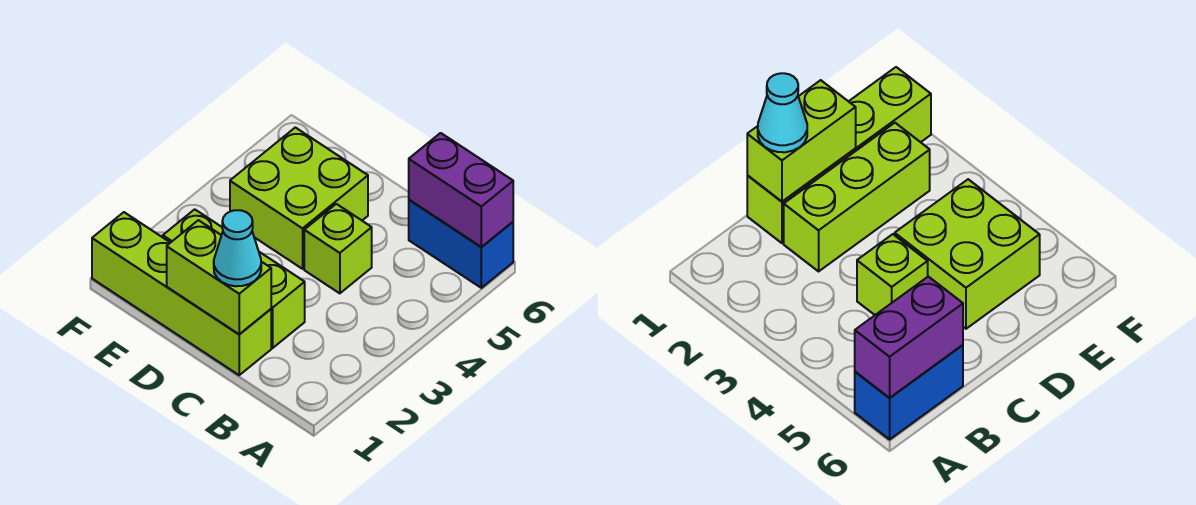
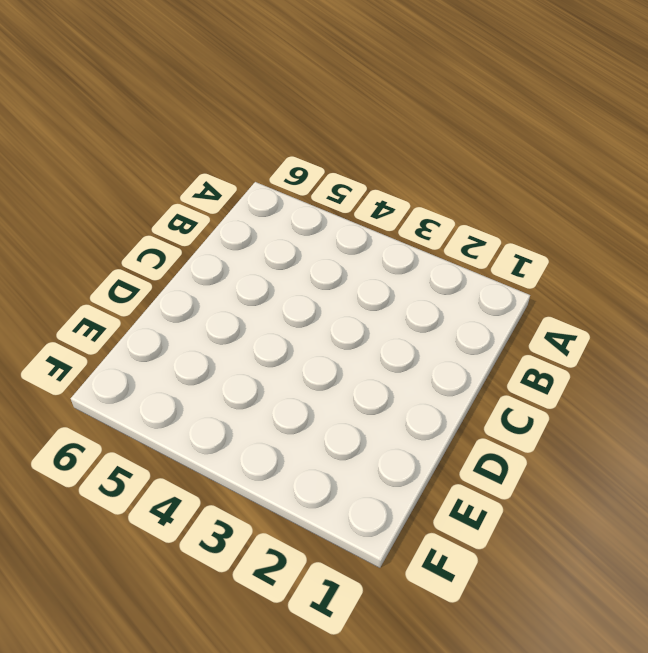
none -> blue 1x2 brick [409,200,513,288]
none -> lime 1x4 brick [92,212,271,375]

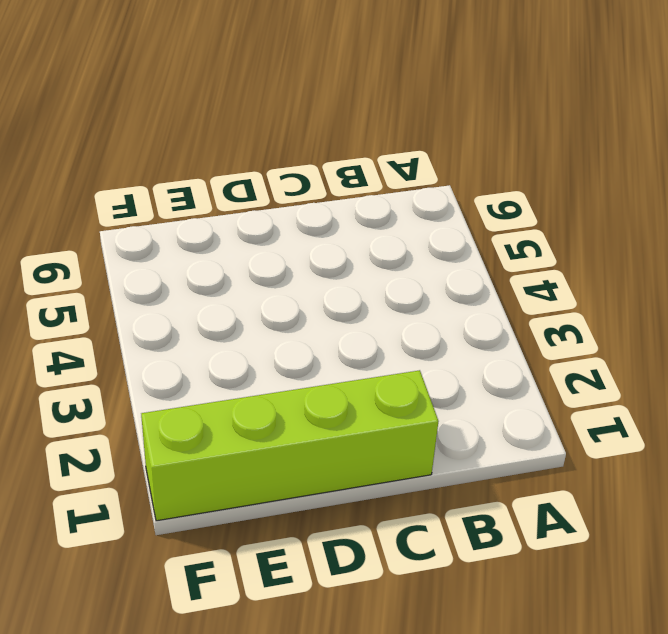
none -> blue 1x2 brick [409,200,513,288]
none -> lime 1x3 brick [163,209,305,348]

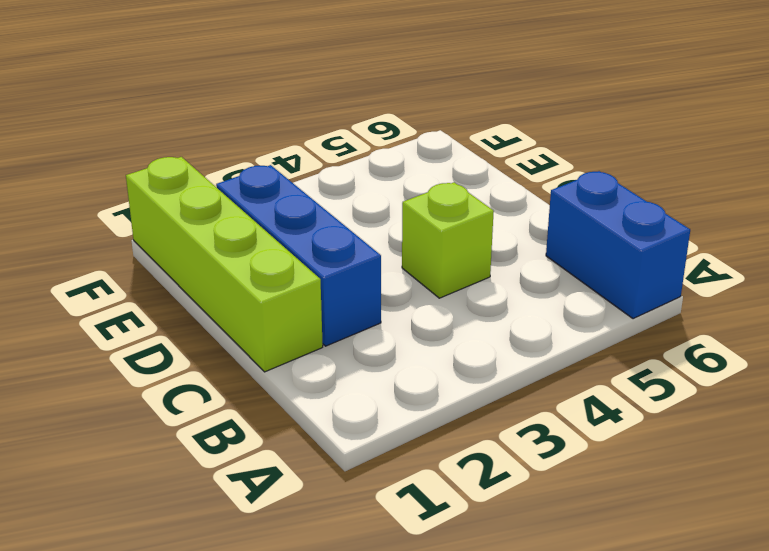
blue 1x3 brick [216,165,381,346] -> lime 1x3 brick [163,209,305,348]
none -> lime 2x2 brick [230,127,368,269]
none -> purple 1x2 brick [409,133,513,247]

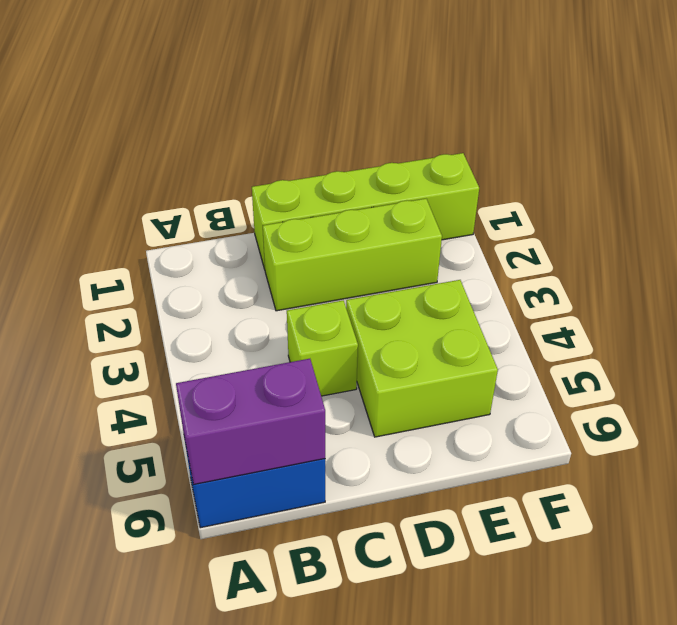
none -> lime 1x2 brick [167,220,271,334]
none -> cyan 1x1 cone [214,210,261,286]

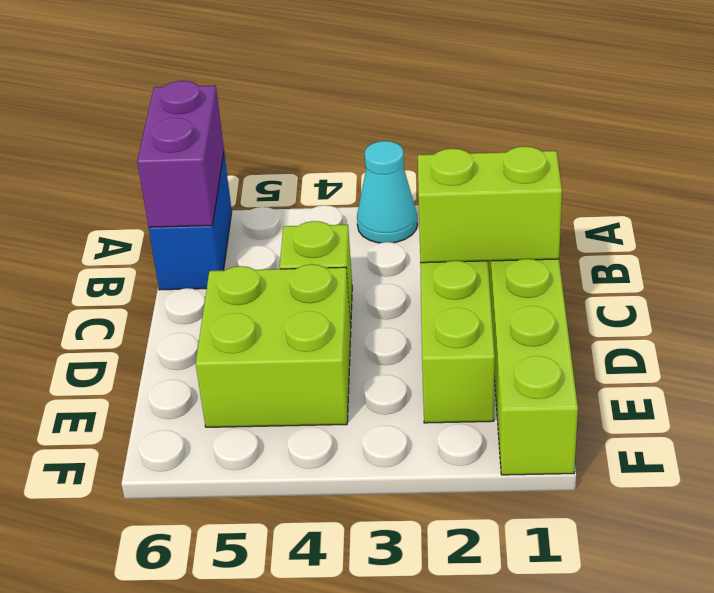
cyan 1x1 cone [357,141,417,243] -> cyan 1x1 cone moved to [214,210,261,286]
lime 1x2 brick [418,146,562,263] -> lime 1x2 brick turned to [167,220,271,334]

